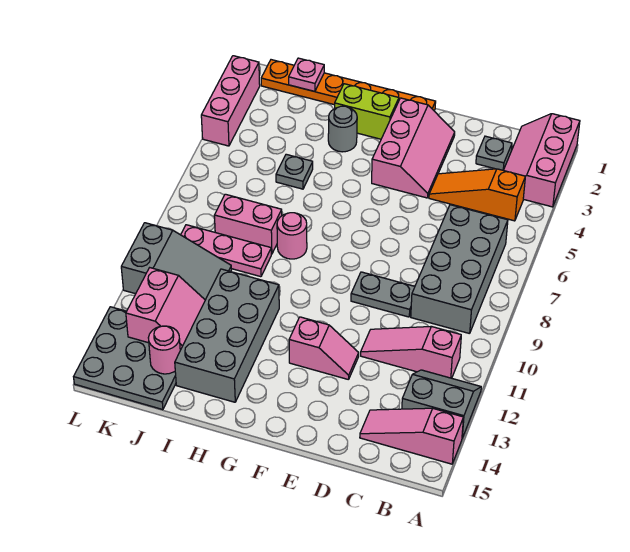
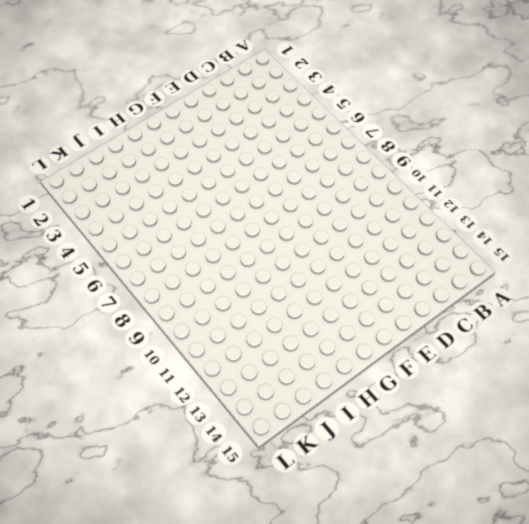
none -> pink 2x3 slope [504,114,580,207]
none -> grey 2x2 slope [402,370,481,438]
none -> pink 1x3 slope [360,408,463,464]

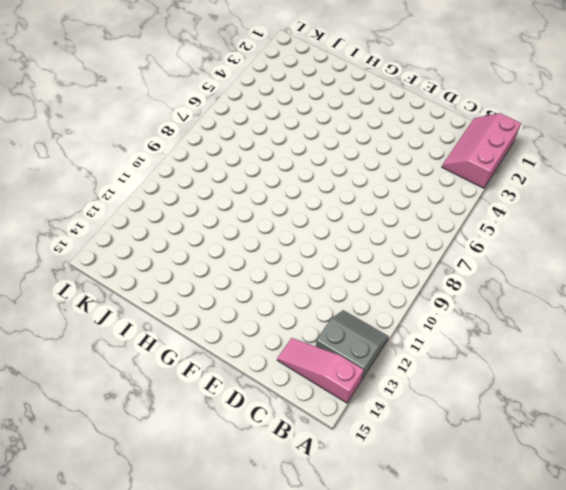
none -> orange 1x3 slope [429,169,525,221]
none -> grey 2x4 brick [411,205,508,334]
none -> pink 1x3 slope [361,327,461,378]

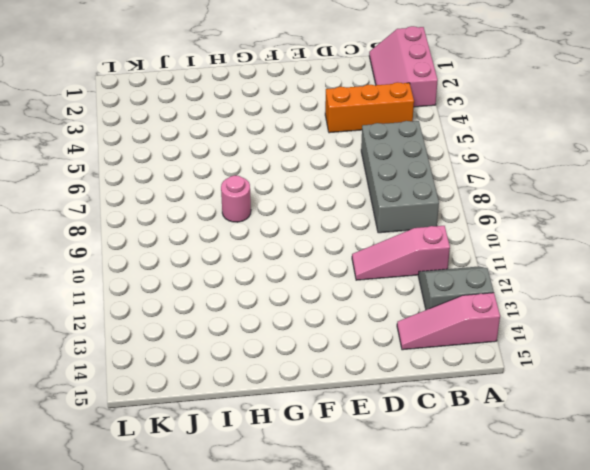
orange 1x3 brick [325,82,414,133] -> orange 1x3 slope [429,169,525,221]
none -> grey 1x1 plate [476,136,512,170]
none -> grey 1x2 plate [351,272,415,317]
none -> pink 2x3 slope [372,98,455,198]

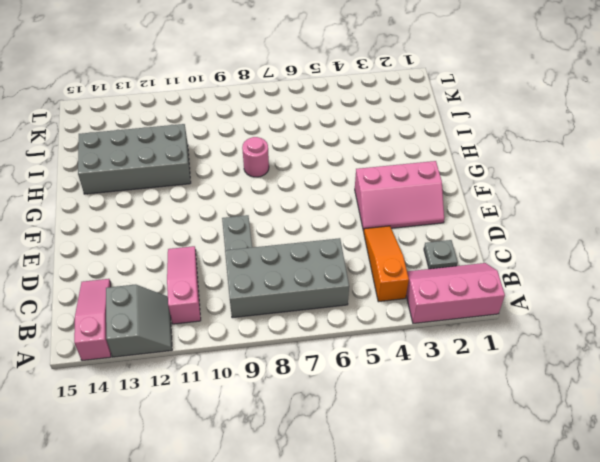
none -> pink 1x2 slope [289,317,359,380]
none -> orange 1x6 plate [261,60,436,111]
none -> lime 1x2 brick [335,84,399,139]

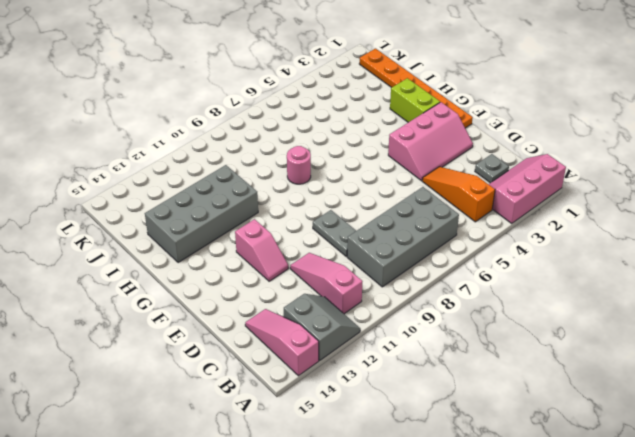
none -> grey 1x1 round brick [328,106,357,152]
none -> grey 1x1 plate [276,154,313,189]
none -> pink 1x2 brick [214,194,282,254]

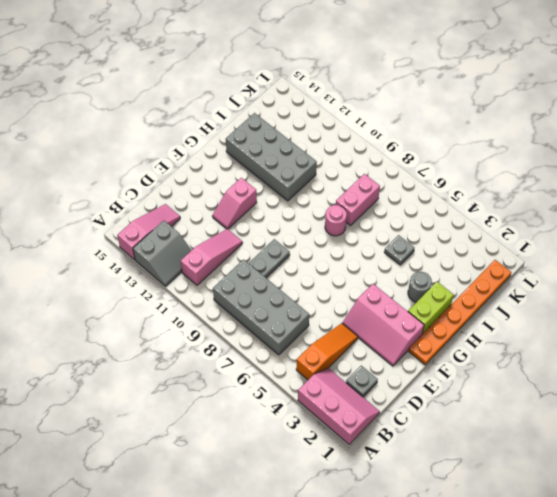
none -> pink 1x3 plate [181,225,271,277]
none -> grey 2x3 slope [121,223,232,300]
none -> grey 3x3 plate [74,307,176,410]

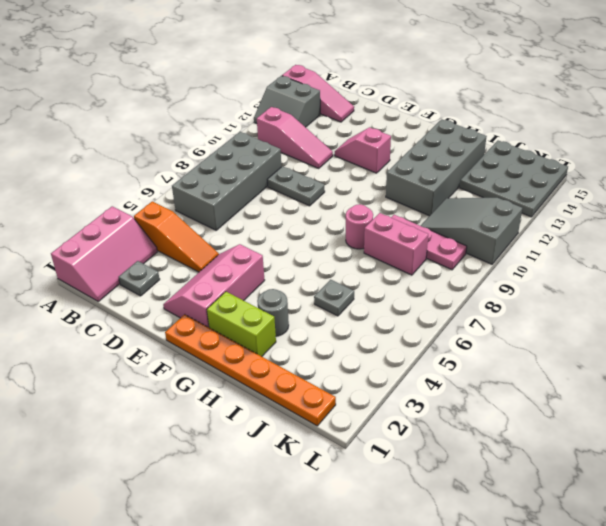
none -> pink 1x3 brick [201,56,260,146]
none -> pink 1x1 plate [289,58,324,91]
none -> pink 2x2 slope [126,268,205,350]

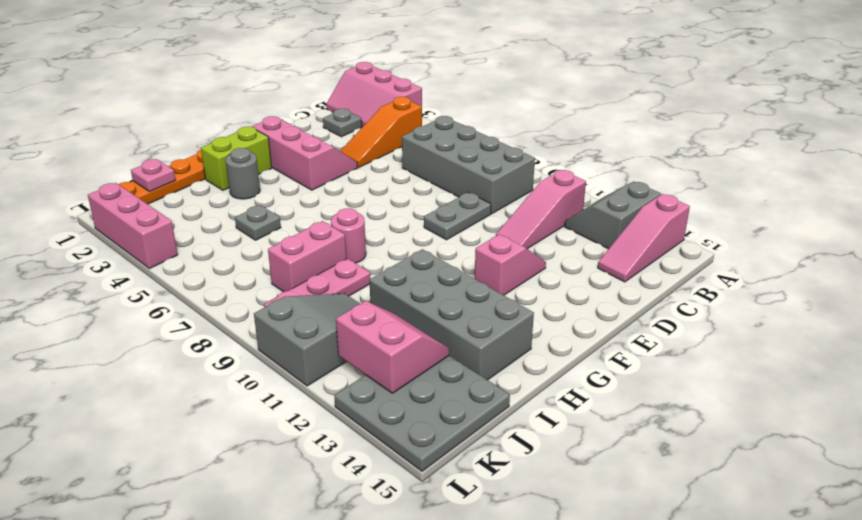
none -> pink 1x1 round brick [148,326,180,374]

